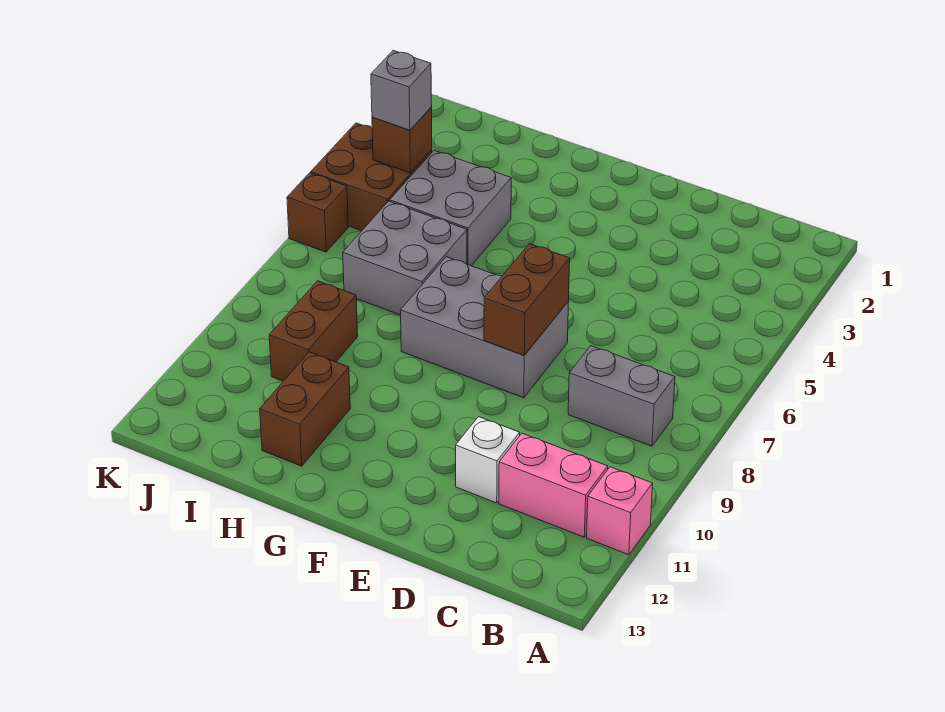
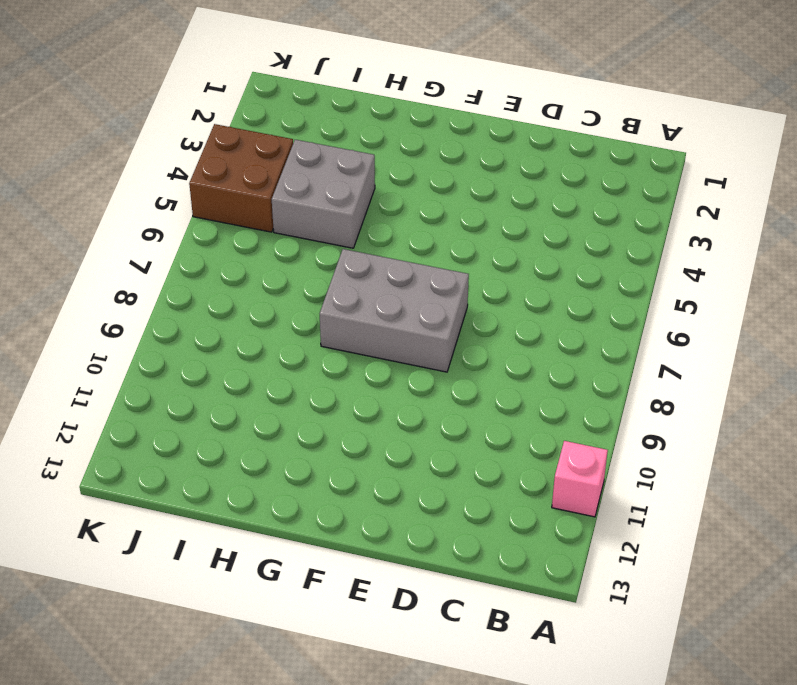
none -> grey 1x2 brick [568,346,675,446]
none -> pink 1x2 brick [499,433,608,537]
none -> white 1x1 brick [456,417,520,503]

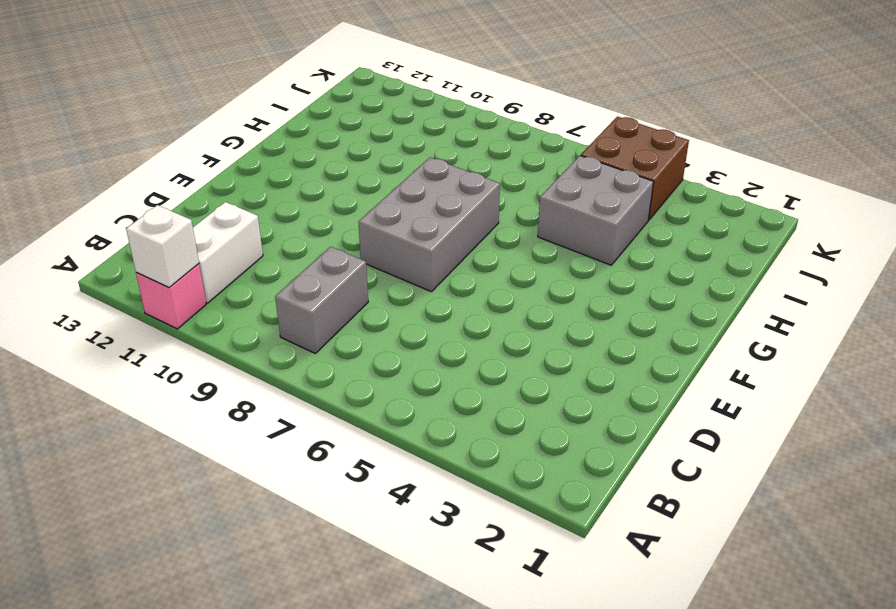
white 1x1 brick [126,205,199,288] -> white 1x1 brick moved to [456,417,520,503]
white 1x2 brick [193,202,263,303] -> pink 1x2 brick [499,433,608,537]
none -> grey 2x2 brick [343,201,467,315]
none -> brown 1x2 brick [260,352,350,466]
none -> brown 1x2 brick [269,281,358,381]

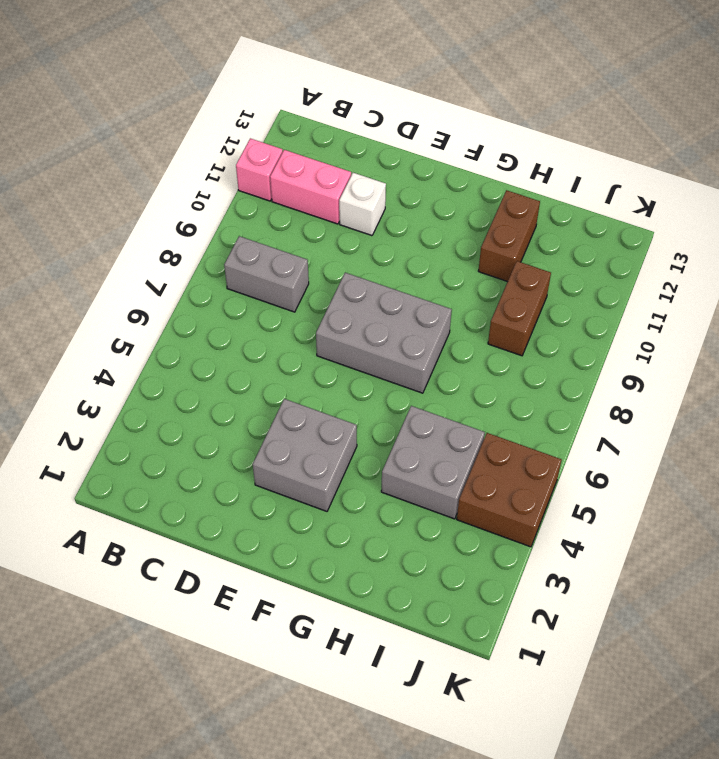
grey 2x2 brick [253,399,357,511] -> grey 2x2 brick moved to [343,201,467,315]
none -> brown 1x1 brick [287,173,348,252]
none -> brown 1x2 brick [484,244,570,355]
none -> brown 1x1 brick [372,107,432,173]

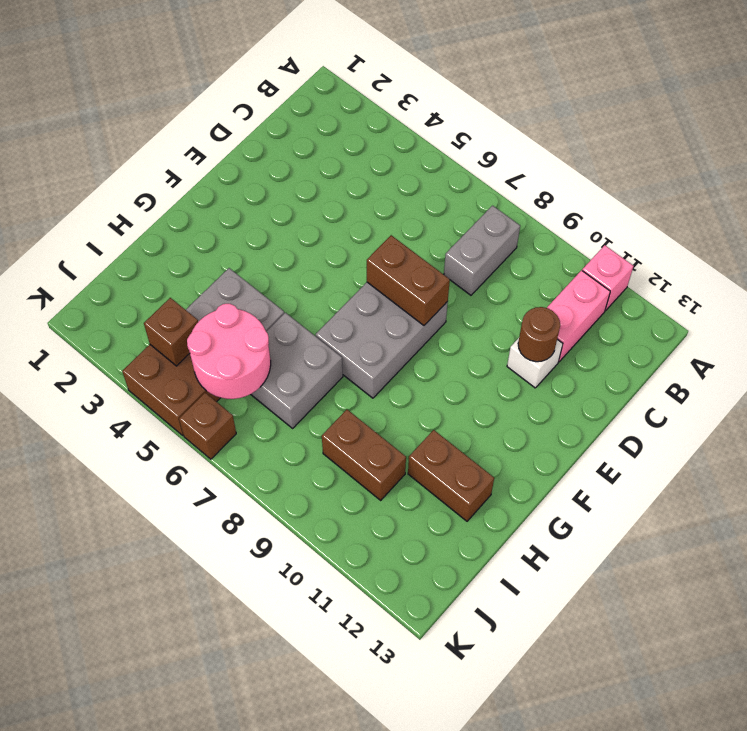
brown 1x1 round brick [518,307,560,362] -> none
pink 2x2 round brick [187,304,271,399] -> none
none -> grey 1x1 brick [371,51,432,130]

